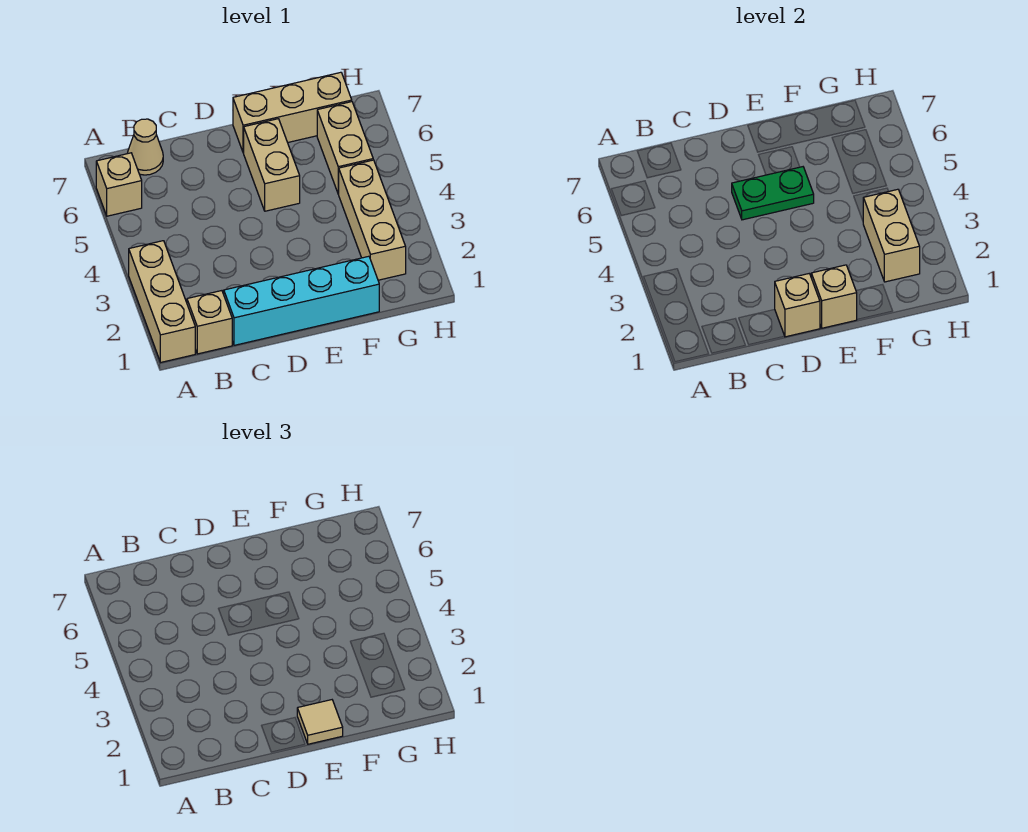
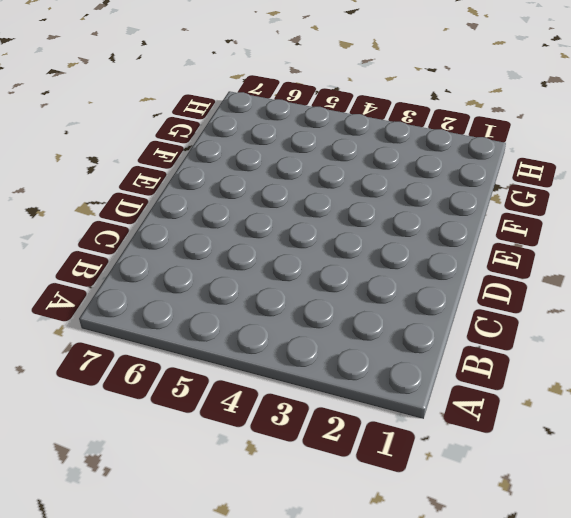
none -> tan 1x3 brick [129,241,195,362]
none -> tan 1x1 brick [96,153,142,216]
none -> tan 1x1 brick [187,291,232,354]

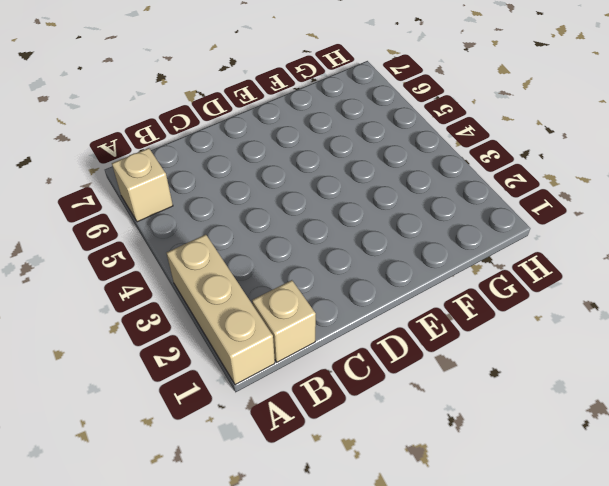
none -> tan 1x1 cone [127,119,163,175]
none -> cyan 1x4 brick [224,256,379,345]
none -> tan 1x2 brick [244,119,300,211]

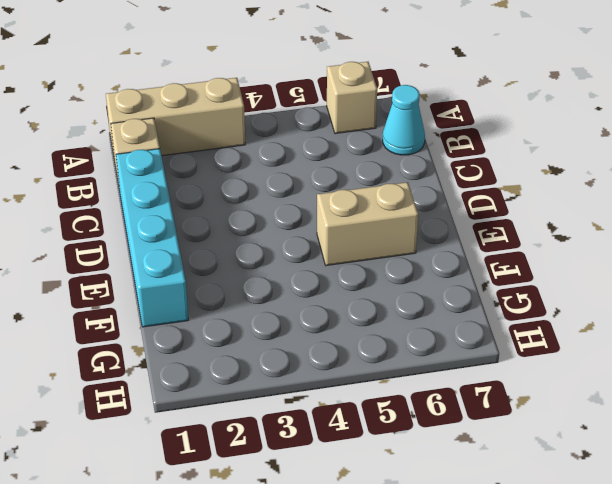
cyan 1x1 cone [383,85,425,155] -> tan 1x1 cone [127,119,163,175]
none -> tan 1x3 brick [233,72,352,153]
none -> tan 1x3 brick [339,160,406,280]
none -> tan 1x2 brick [317,102,373,194]

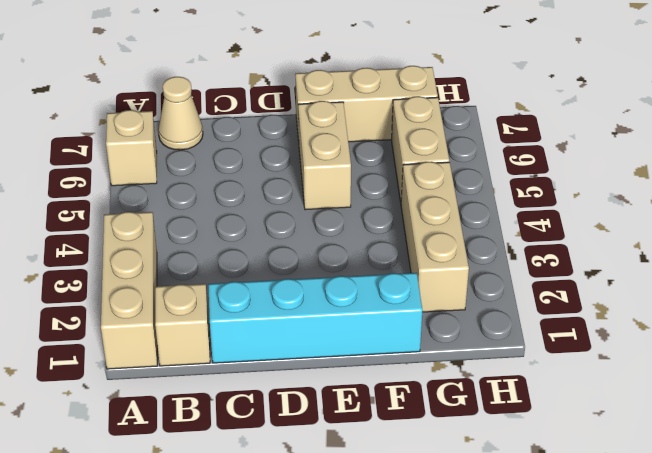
none -> tan 1x1 brick [775,274,820,337]
none -> green 1x2 plate [732,167,814,220]
none -> tan 1x1 brick [811,265,857,328]

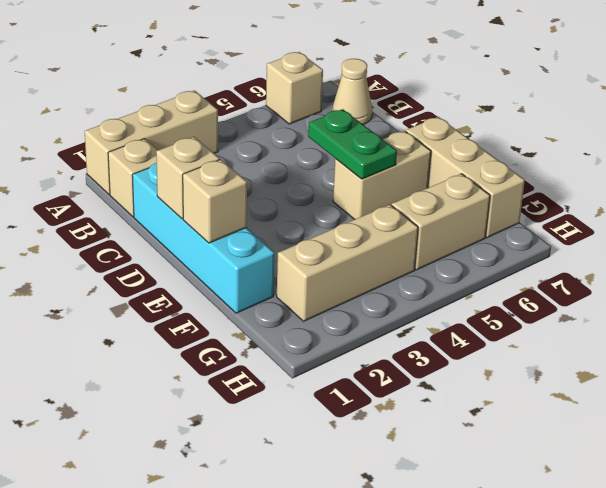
none -> tan 1x2 brick [863,189,920,282]
none -> tan 1x1 tile [297,700,343,744]

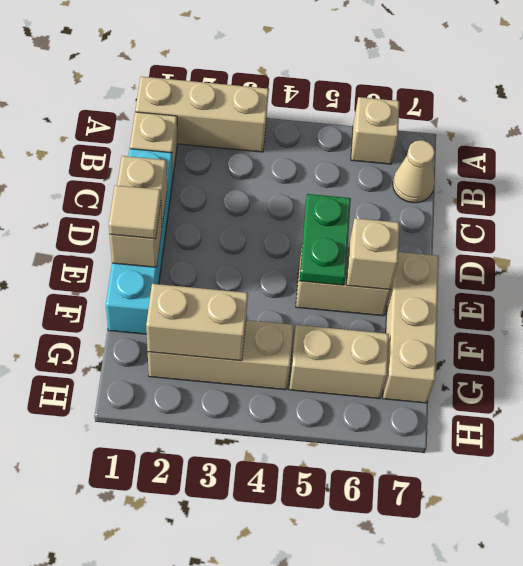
tan 1x1 brick [346,218,400,290] -> none

